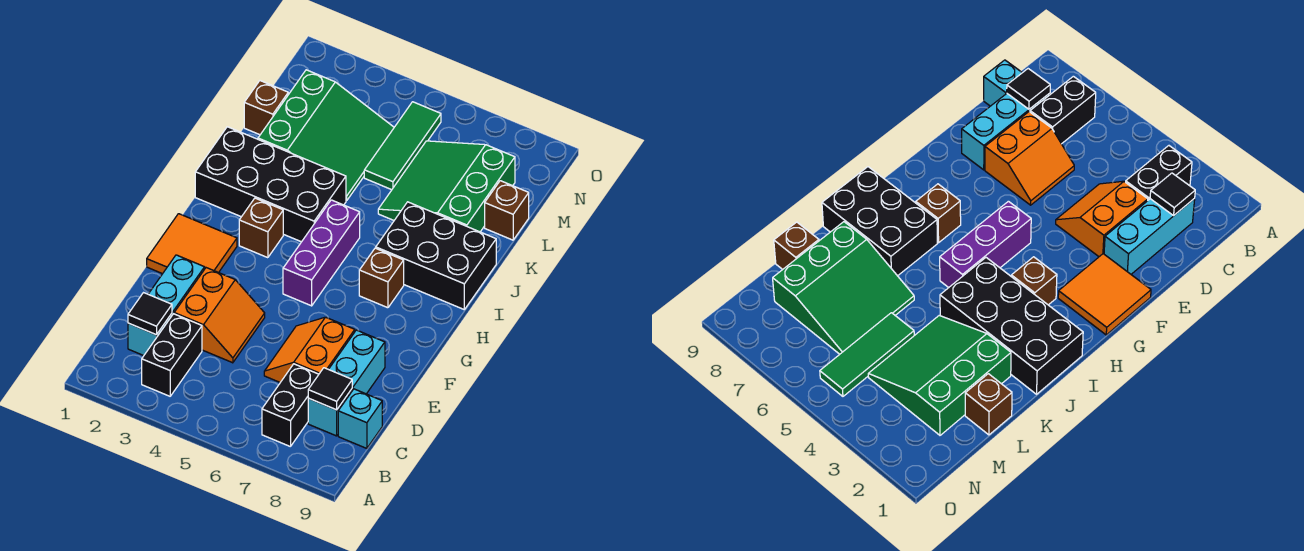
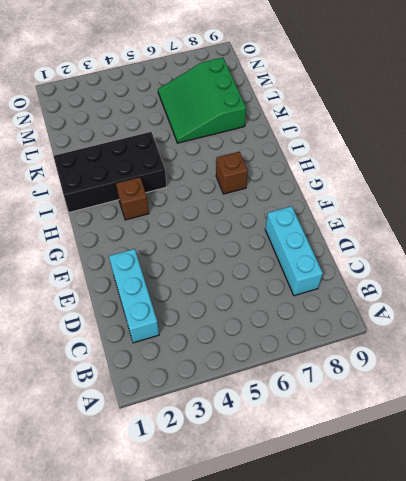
none -> black 1x2 brick [142,314,202,396]
none -> black 1x2 brick [262,364,319,447]
none -> cyan 1x1 brick [338,389,382,448]

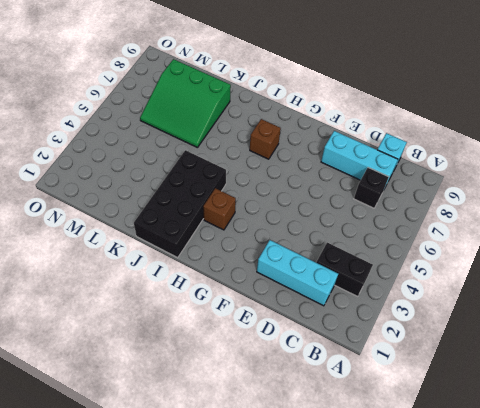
black 1x1 brick [354,168,389,208] -> black 1x2 brick [262,364,319,447]
none -> orange 2x2 slope [174,268,265,363]
none -> orange 2x2 slope [264,317,355,382]
none -> orange 2x2 tile [147,214,237,274]

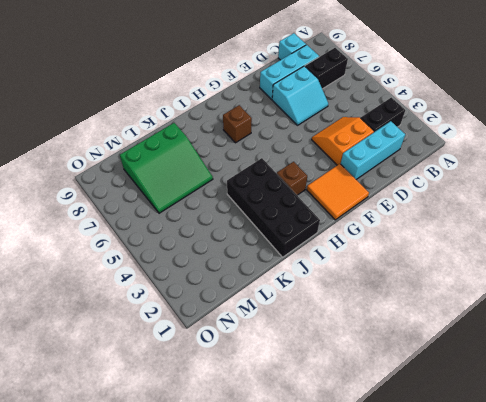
cyan 2x2 slope [272,66,328,125] -> orange 2x2 slope [264,317,355,382]
none -> purple 1x3 brick [283,200,360,306]
none -> black 2x3 brick [376,202,496,309]
none -> green 3x3 slope [258,70,394,201]

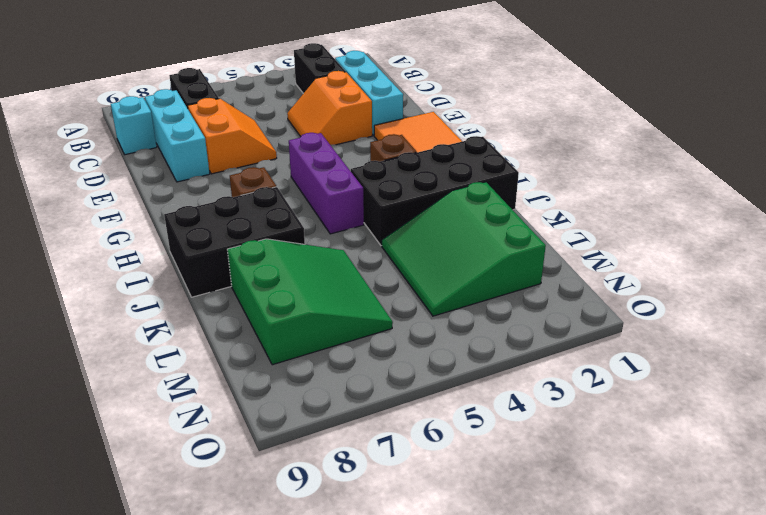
none -> brown 1x1 brick [244,81,288,135]
none -> green 1x3 tile [364,102,441,190]
none -> brown 1x1 brick [485,181,529,240]

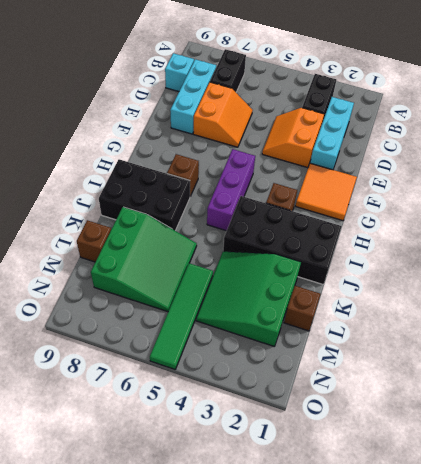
green 1x4 tile [150,263,213,369] -> green 1x3 tile [364,102,441,190]
none -> black 1x1 tile [128,293,172,335]
none -> black 1x1 tile [308,368,352,410]

